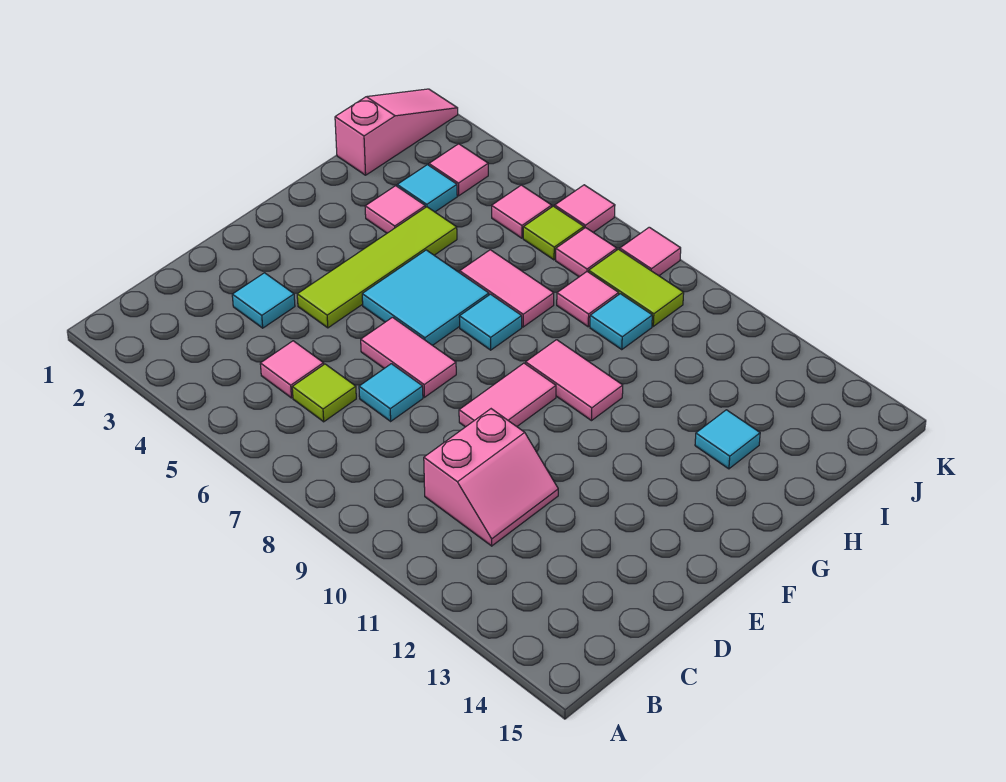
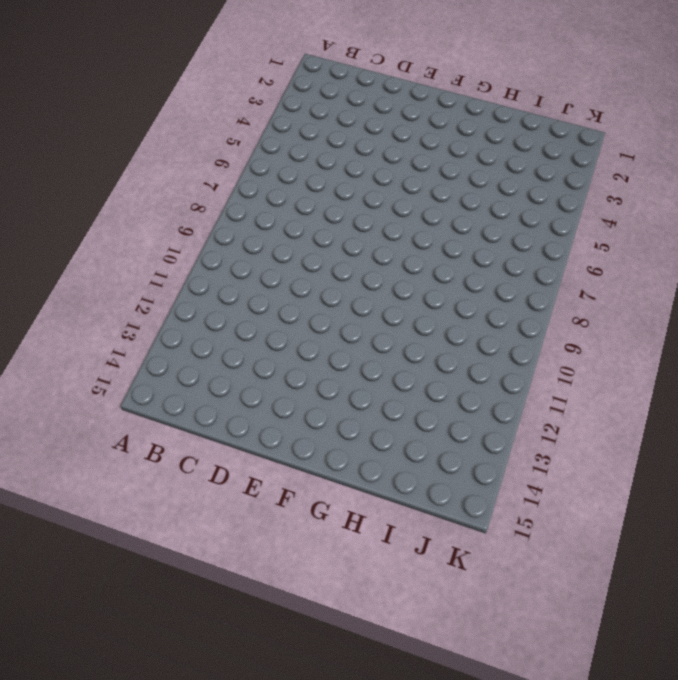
none -> pink 1x1 tile [260,341,324,398]
none -> lime 1x1 tile [292,364,356,422]
none -> pink 2x2 slope [424,409,558,546]

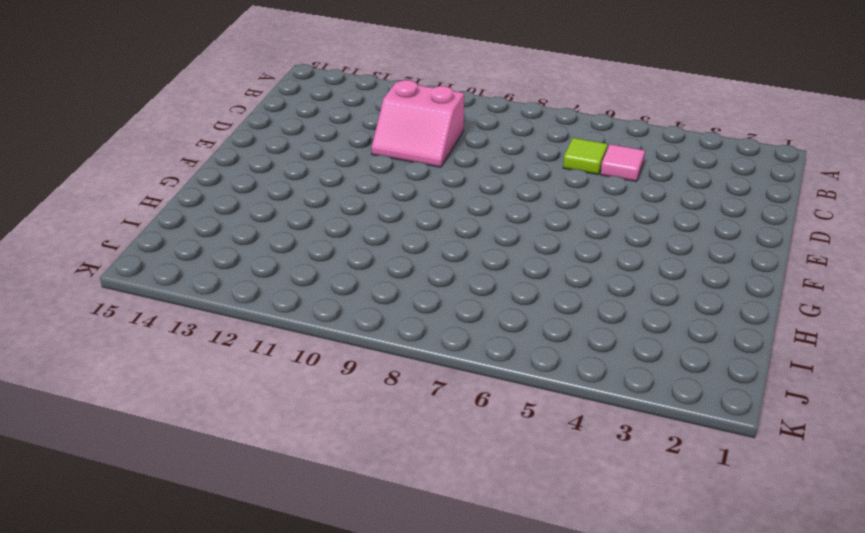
pink 2x2 slope [372,80,464,167] -> pink 2x2 slope turned to [424,409,558,546]
none -> cyan 1x1 tile [232,273,295,328]
none -> cyan 1x1 tile [359,364,423,421]
none -> lime 1x4 tile [297,207,457,328]

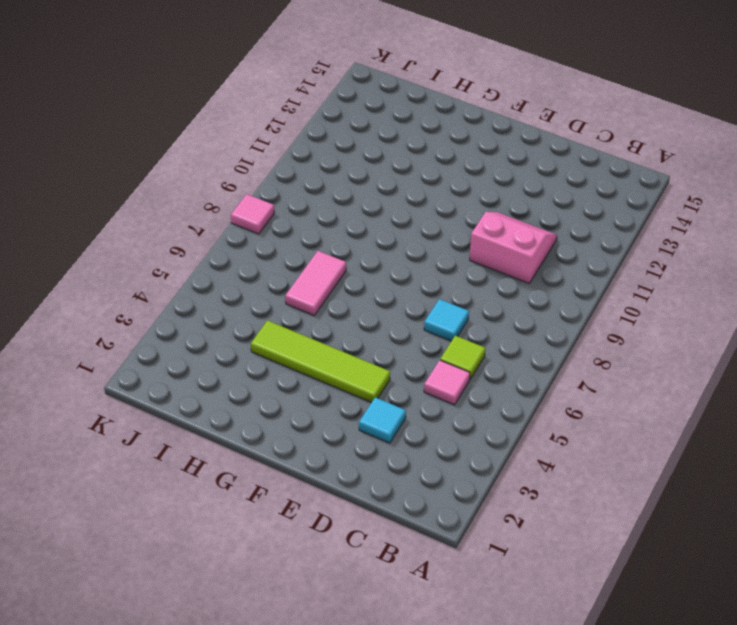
none -> pink 1x2 tile [361,317,456,397]
none -> pink 1x2 tile [459,363,556,427]
none -> cyan 2x2 tile [362,250,489,345]

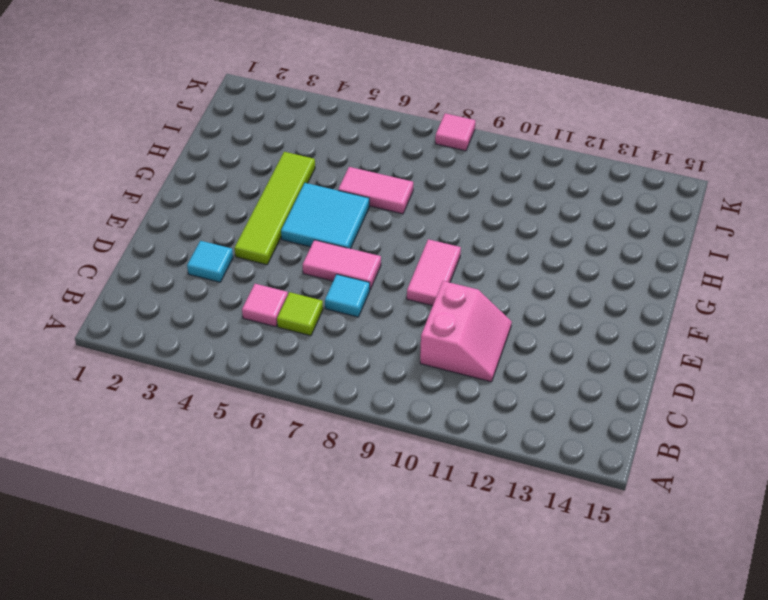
none -> cyan 1x1 tile [459,294,522,350]
none -> pink 1x2 tile [526,340,623,421]
none -> pink 1x1 tile [365,186,425,233]

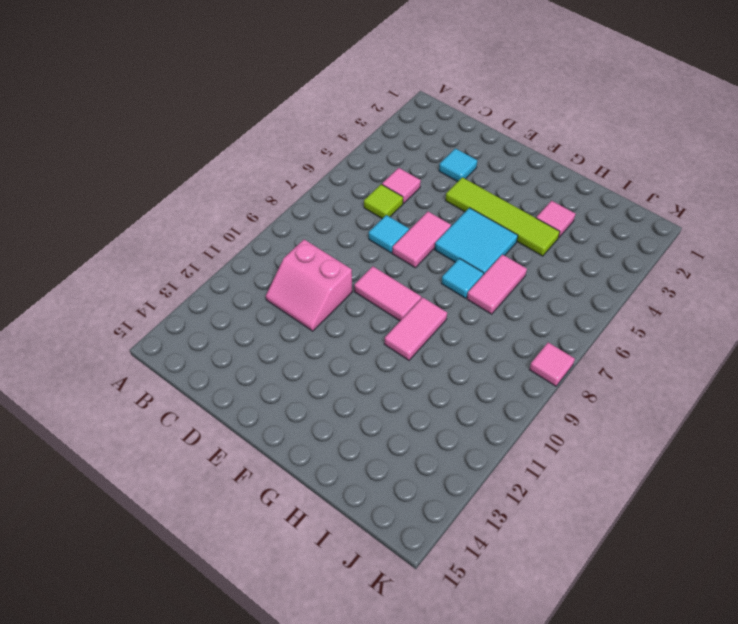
none -> cyan 1x1 tile [695,410,760,469]
none -> pink 1x3 slope [335,89,458,175]
none -> cyan 1x1 tile [397,165,457,212]

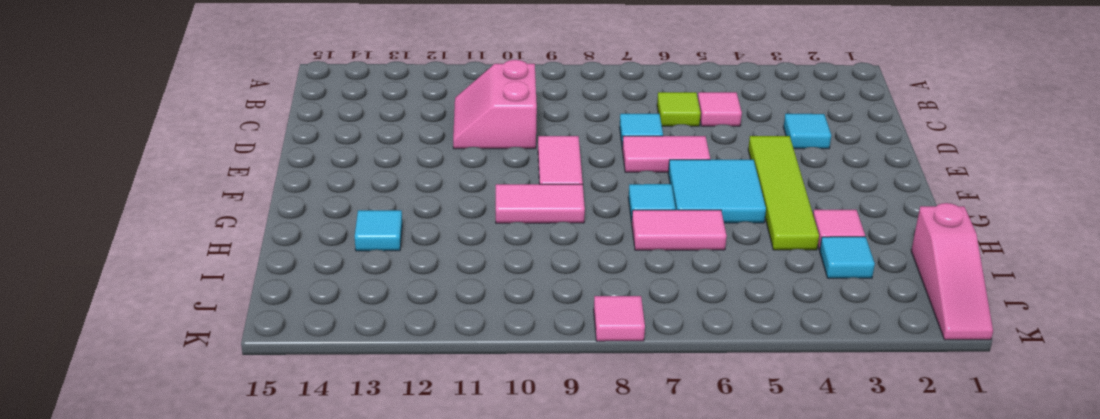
none -> pink 1x1 tile [557,272,619,327]
none -> cyan 1x1 tile [590,294,652,350]
none -> pink 1x1 tile [429,144,488,196]

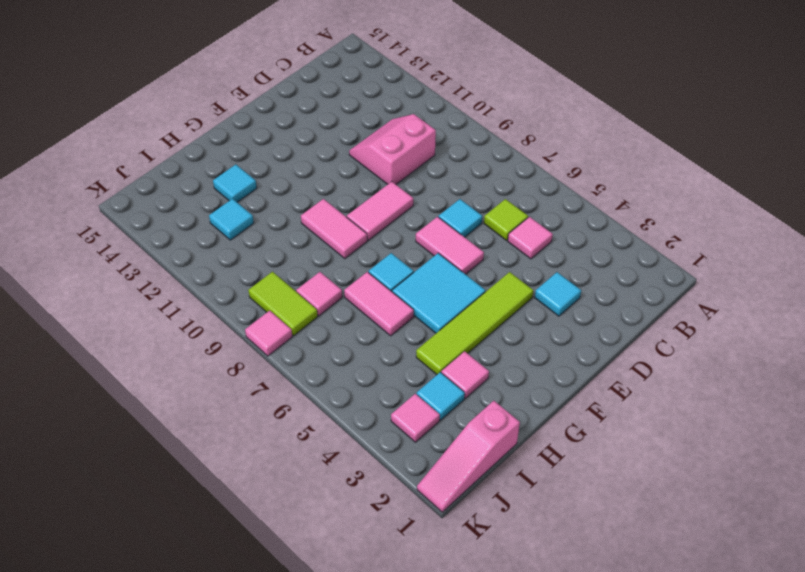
cyan 1x1 tile [209,199,254,240] -> cyan 1x1 tile moved to [590,294,652,350]
none -> pink 1x1 tile [492,185,552,238]
none -> lime 1x1 tile [523,206,584,260]
none -> pink 1x1 tile [556,228,617,277]

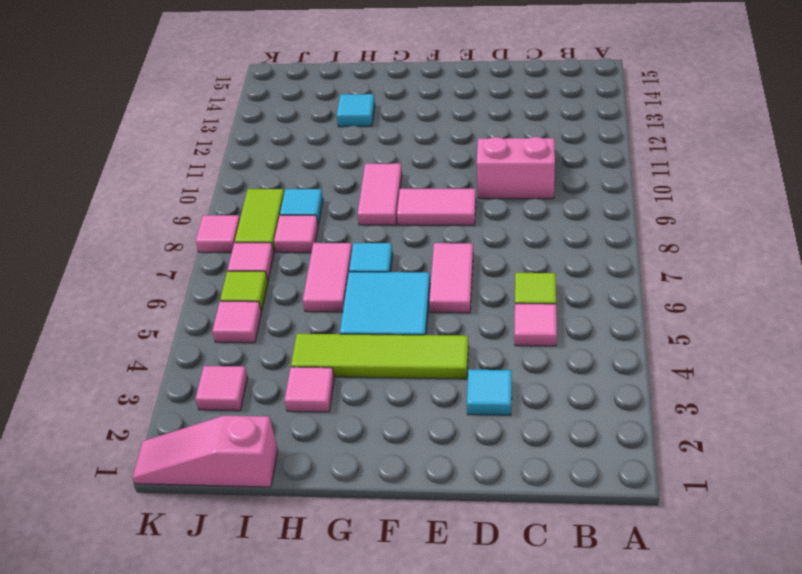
none -> cyan 1x1 tile [359,364,423,421]
none -> cyan 1x1 tile [397,165,457,212]
none -> pink 1x1 tile [555,185,615,232]

